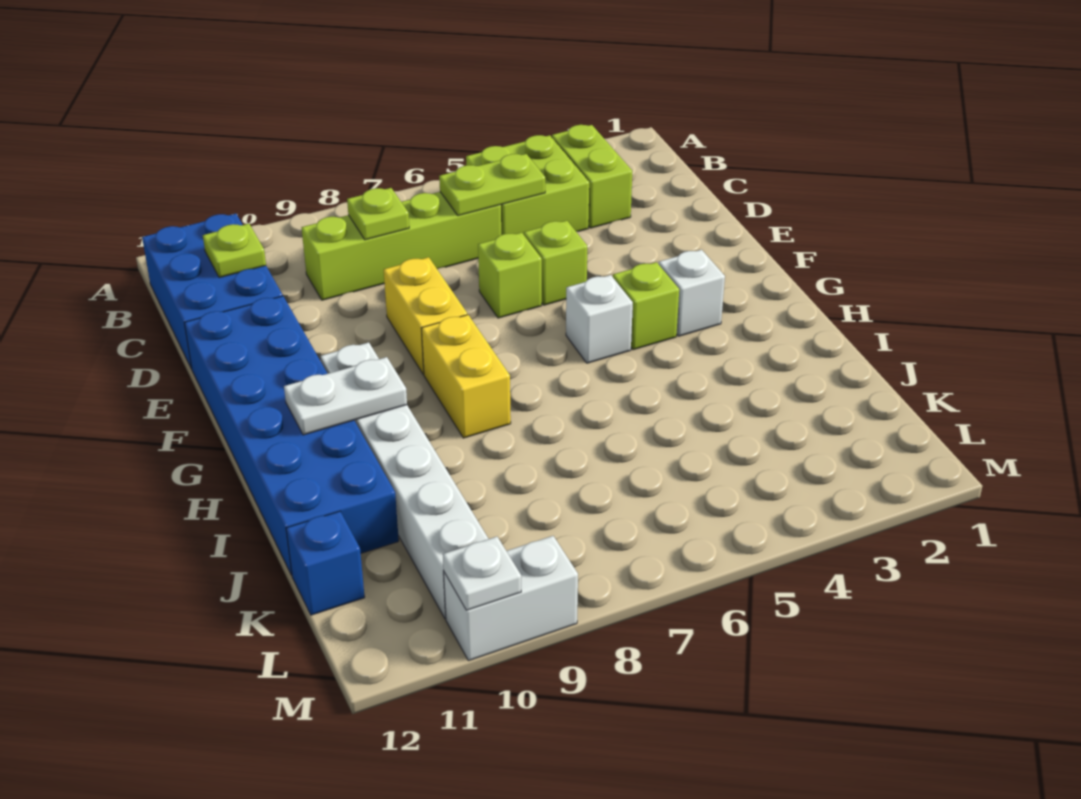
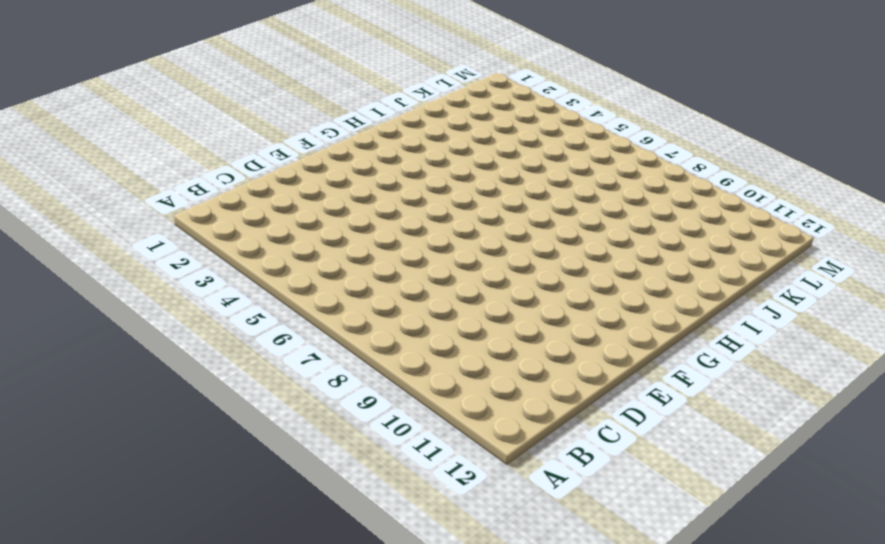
none -> lime 1x2 brick [552,125,632,228]
none -> lime 2x2 brick [466,135,589,235]
none -> blue 2x3 brick [142,214,283,369]

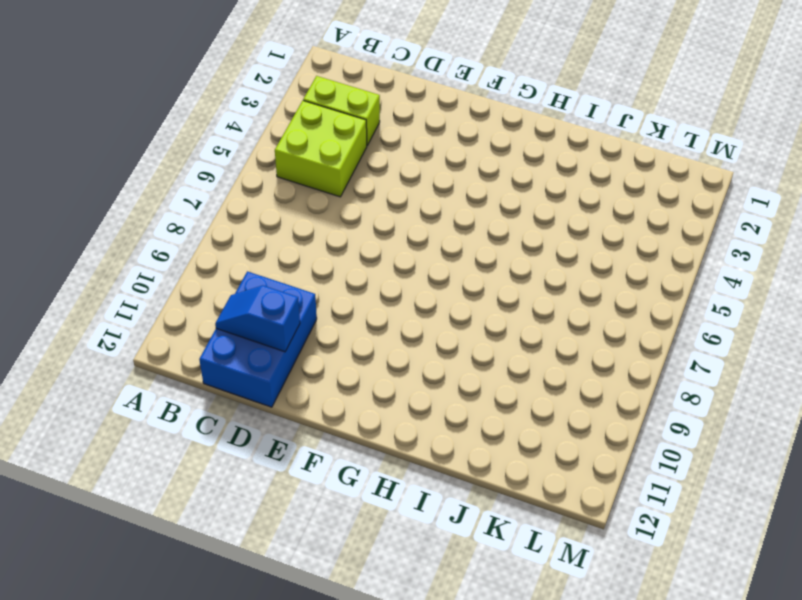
blue 2x3 brick [199,271,317,407] -> blue 2x3 brick turned to [142,214,283,369]
blue 1x2 slope [215,286,300,352] -> lime 1x1 plate [203,224,266,278]
none -> lime 1x4 brick [302,192,501,300]
none -> lime 1x1 brick [524,221,587,305]
none -> lime 1x1 brick [478,233,542,318]

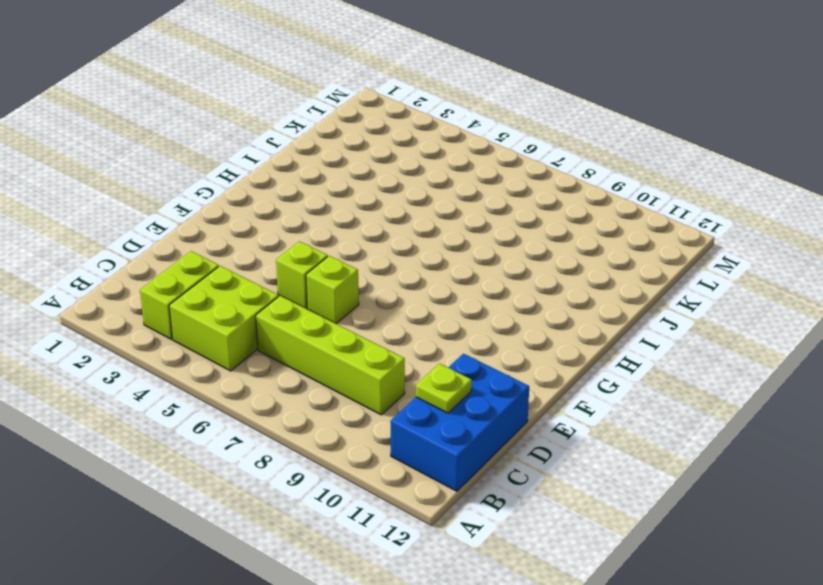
none -> yellow 1x2 brick [384,257,467,374]
none -> blue 2x6 brick [184,296,399,575]
none -> white 1x1 brick [659,250,725,336]

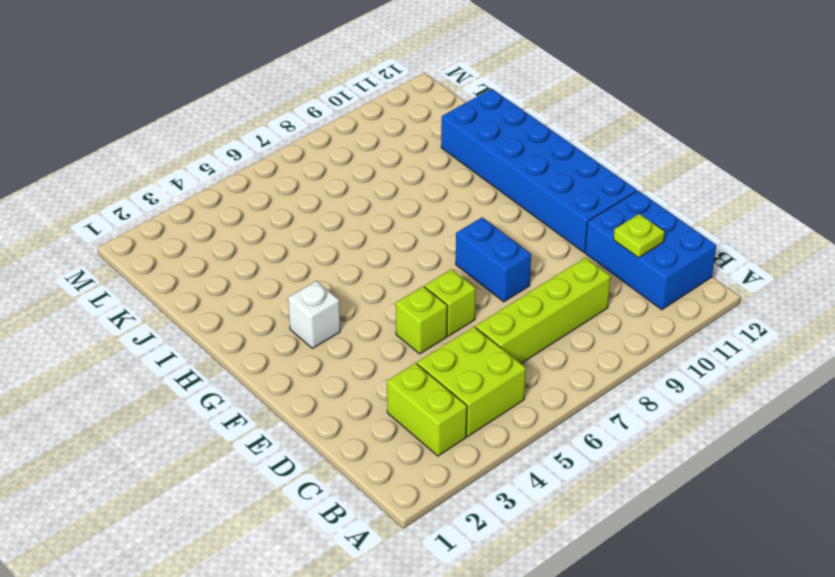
blue 1x2 brick [456,217,531,302] -> yellow 1x2 brick [384,257,467,374]
none -> lime 1x1 brick [613,262,679,350]
none -> white 1x1 brick [566,275,633,363]
none -> yellow 1x2 brick [422,315,511,438]

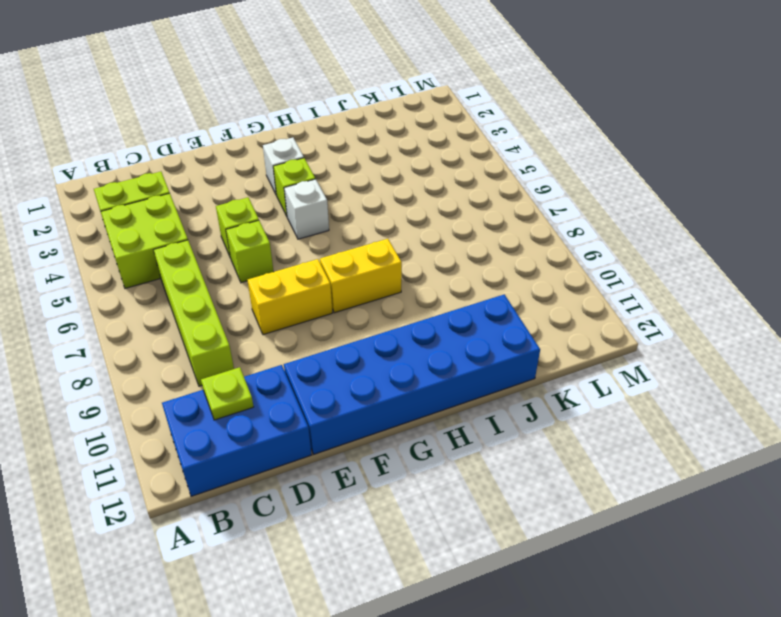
none -> white 1x6 brick [320,342,488,619]
none -> blue 1x1 brick [286,511,365,615]
none -> white 1x2 brick [444,536,578,661]

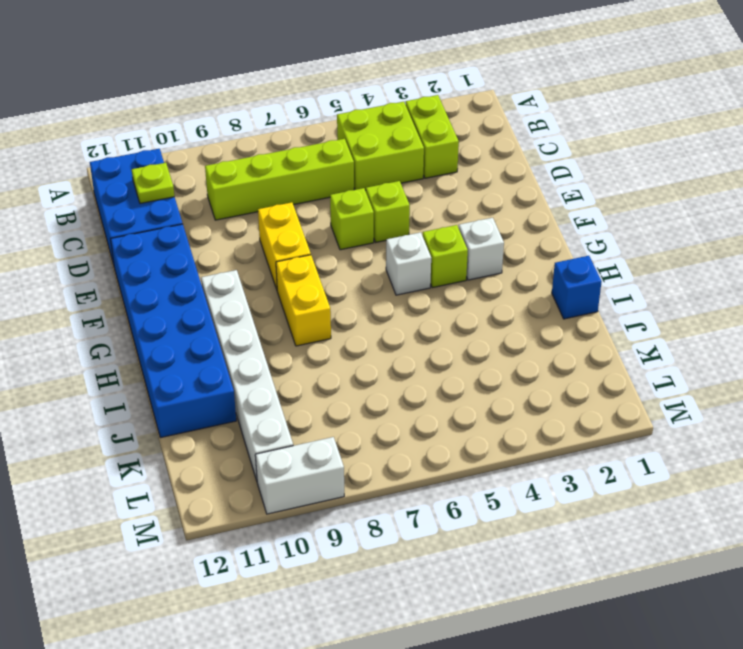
blue 1x1 brick [552,256,602,319] -> blue 1x1 brick moved to [286,511,365,615]
none -> lime 1x2 plate [439,154,545,216]
none -> lime 1x1 plate [347,188,409,240]
none -> white 1x2 plate [284,357,407,435]

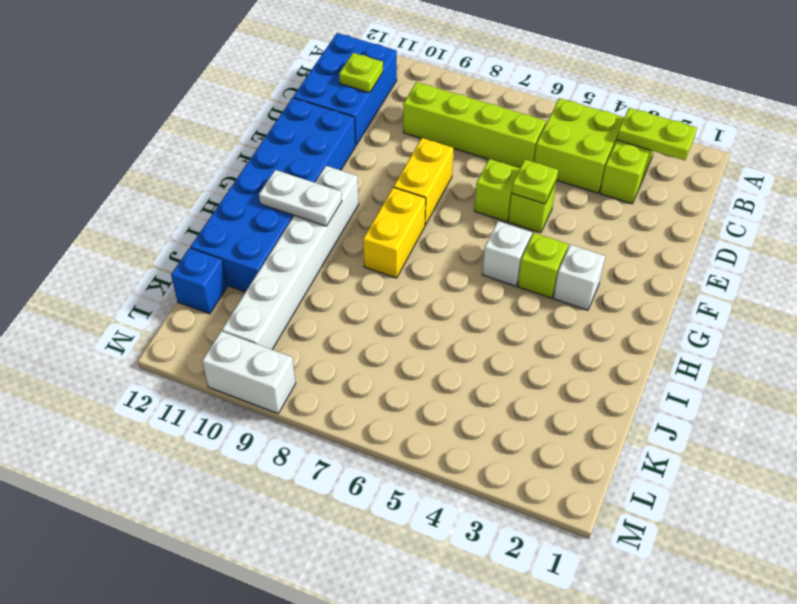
lime 1x2 plate [617,108,697,160] -> lime 1x2 plate moved to [439,154,545,216]
lime 1x1 plate [512,160,558,204] -> lime 1x1 plate moved to [347,188,409,240]
none -> white 1x1 plate [443,537,521,610]

